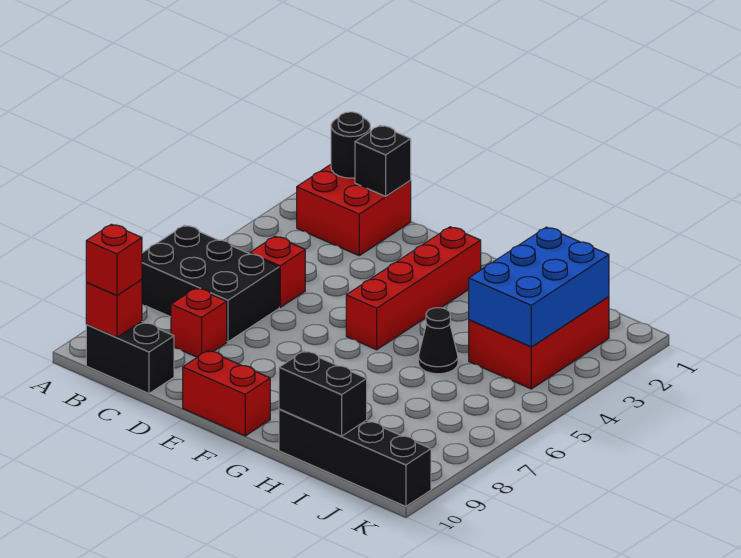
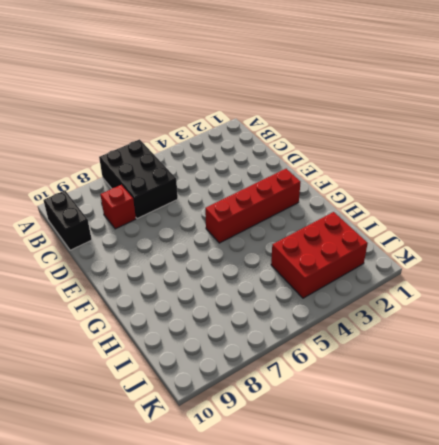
none -> red 2x2 brick [297,165,411,256]
none -> red 1x1 brick [250,236,305,307]
none -> red 1x2 brick [183,351,270,436]

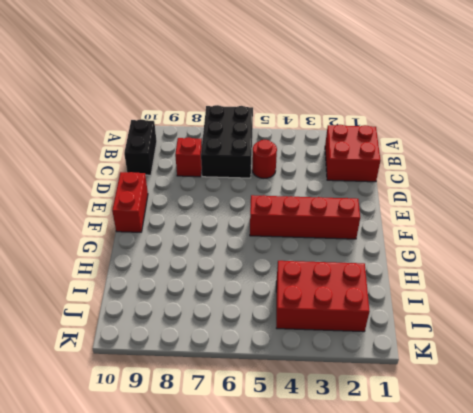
red 1x1 round brick [252,140,277,178] -> red 1x1 brick [250,236,305,307]
none -> black 1x1 cone [418,308,458,374]
none -> black 1x4 brick [279,409,431,506]
none -> black 1x1 round brick [331,112,370,178]

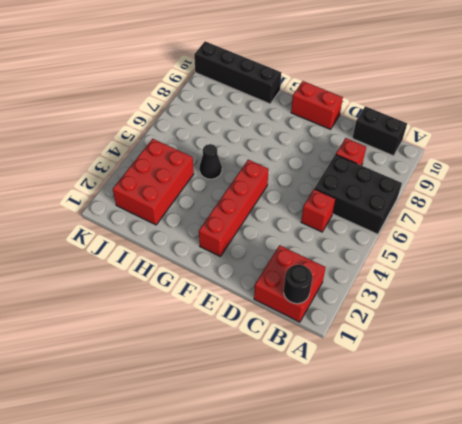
none -> red 1x1 brick [86,280,142,337]
none -> black 1x1 brick [355,125,411,196]
none -> black 1x2 brick [279,351,367,436]

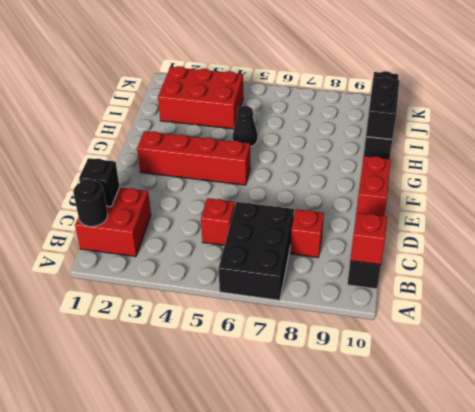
none -> blue 2x3 brick [469,227,609,347]
none -> red 1x1 brick [86,224,142,295]

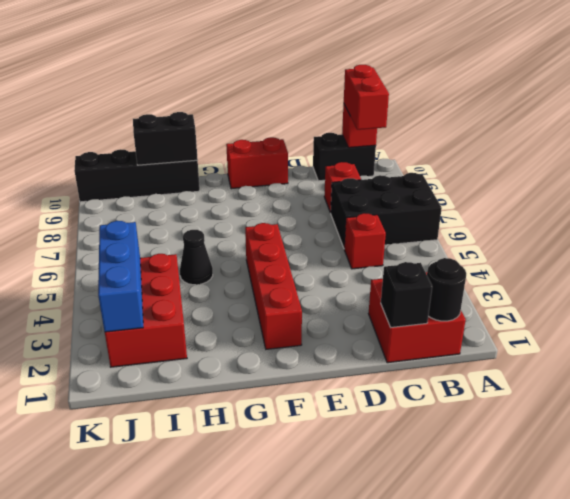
red 1x2 brick [344,65,389,130] -> red 1x1 brick [86,224,142,295]
blue 1x3 brick [98,221,143,332] -> blue 2x3 brick [469,227,609,347]

